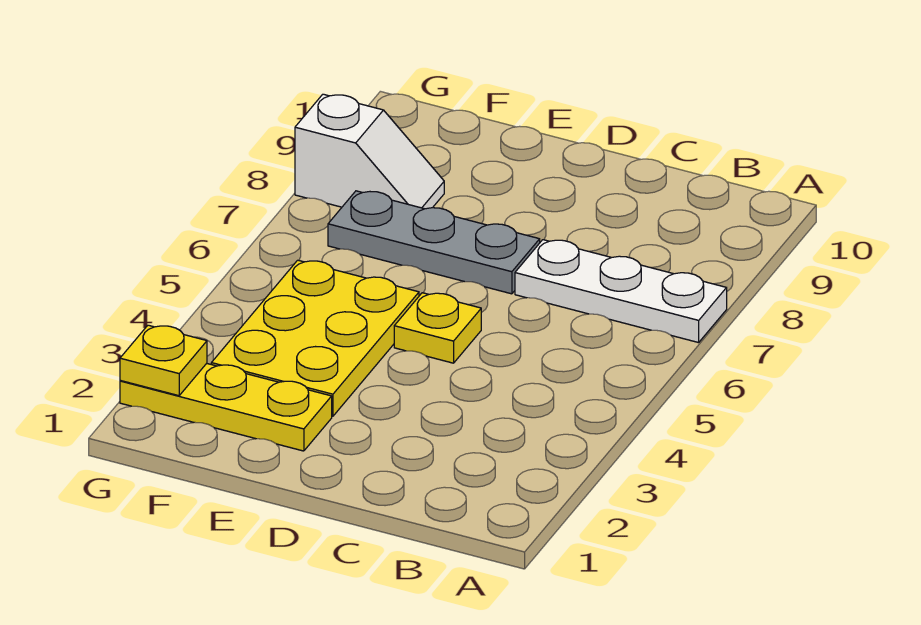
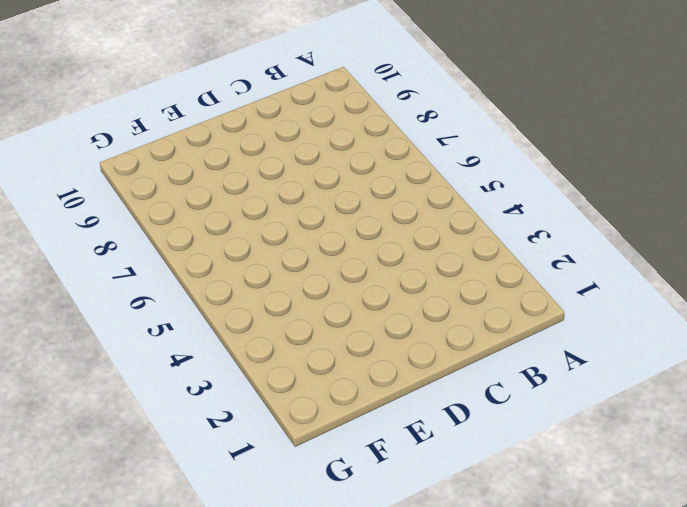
none -> white 1x3 plate [515,240,727,343]
none -> yellow 1x1 plate [394,293,481,363]

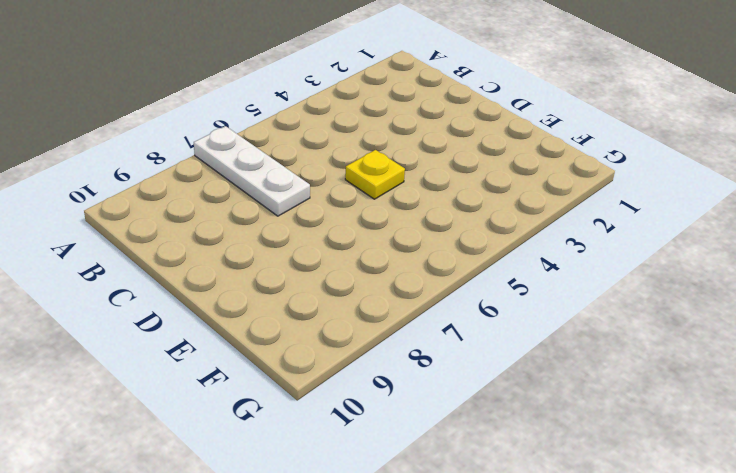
none -> grey 1x3 plate [328,191,540,294]
none -> yellow 1x3 plate [120,363,332,451]

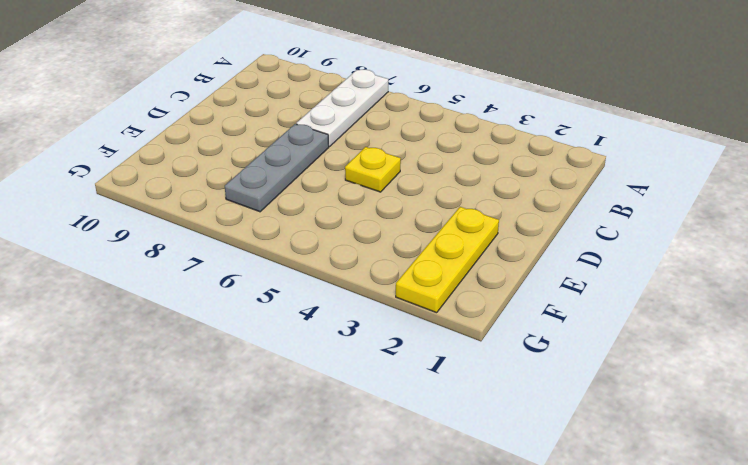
none -> yellow 2x3 plate [211,260,419,416]
none -> white 1x2 slope [295,94,444,209]

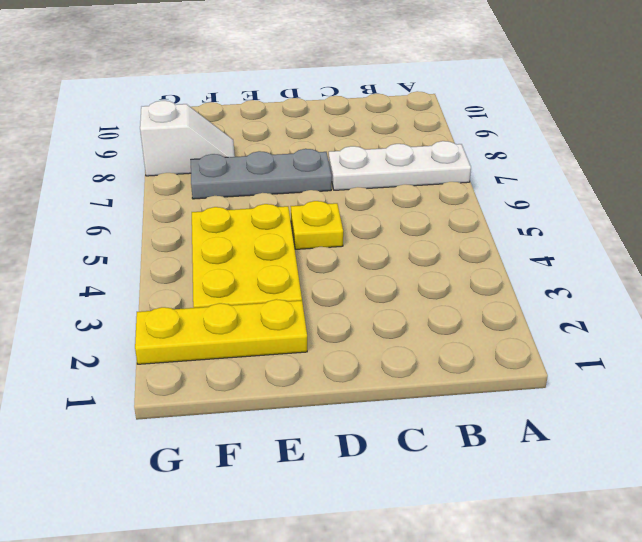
none -> yellow 1x1 plate [120,325,207,396]

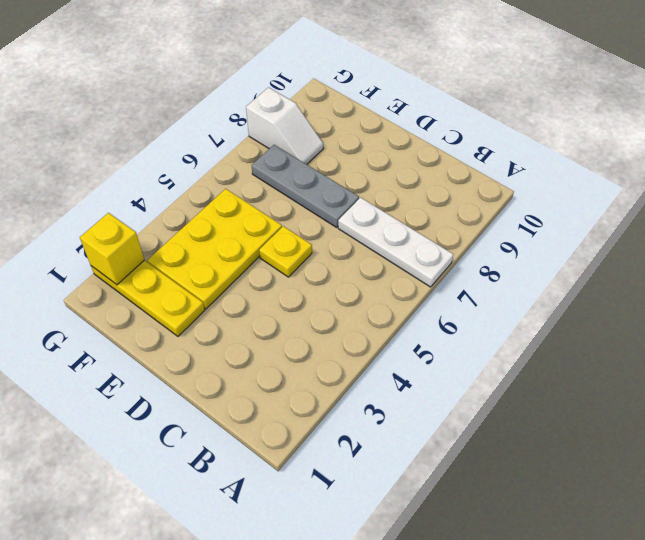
yellow 1x1 brick [80,213,144,285] -> yellow 1x1 plate [120,325,207,396]

